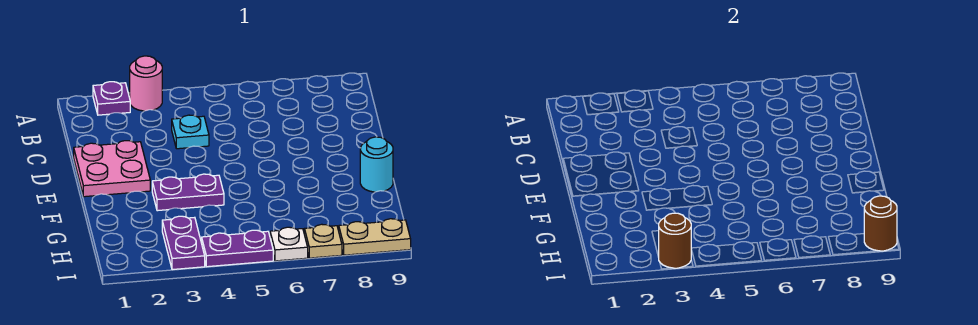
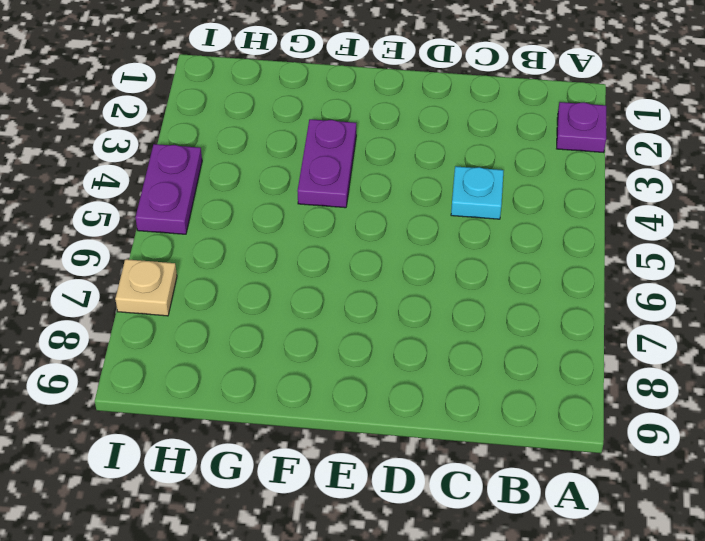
none -> pink 1x1 round brick [130,56,162,111]
none -> pink 2x2 plate [74,141,150,197]
none -> cyan 1x1 round brick [360,137,393,192]

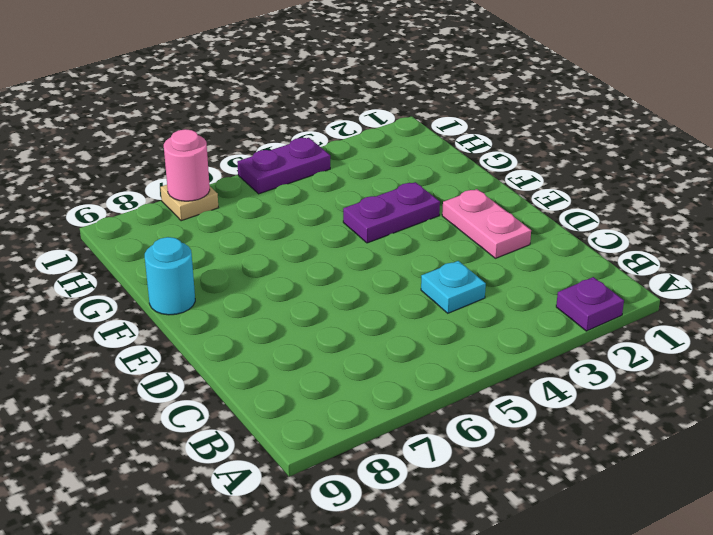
pink 1x2 plate [442,189,531,258] -> pink 2x2 plate [74,141,150,197]
pink 1x1 round brick [164,129,210,201] -> pink 1x1 round brick moved to [130,56,162,111]
none -> purple 1x2 plate [162,216,205,270]
none -> white 1x1 plate [270,227,308,261]
none -> tan 1x2 plate [339,219,411,255]

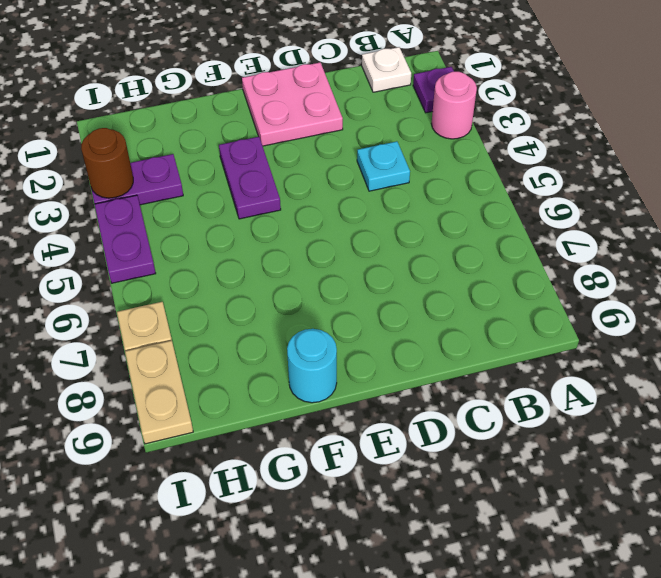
white 1x1 plate [362,47,411,92] -> white 1x1 plate moved to [270,227,308,261]
none -> brown 1x1 round brick [864,196,897,251]

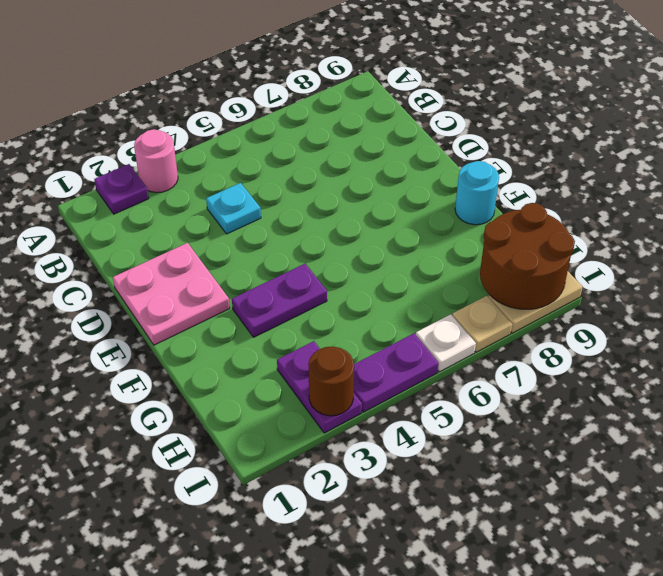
brown 2x2 round brick [480,203,575,309] -> brown 1x1 round brick [864,196,897,251]

